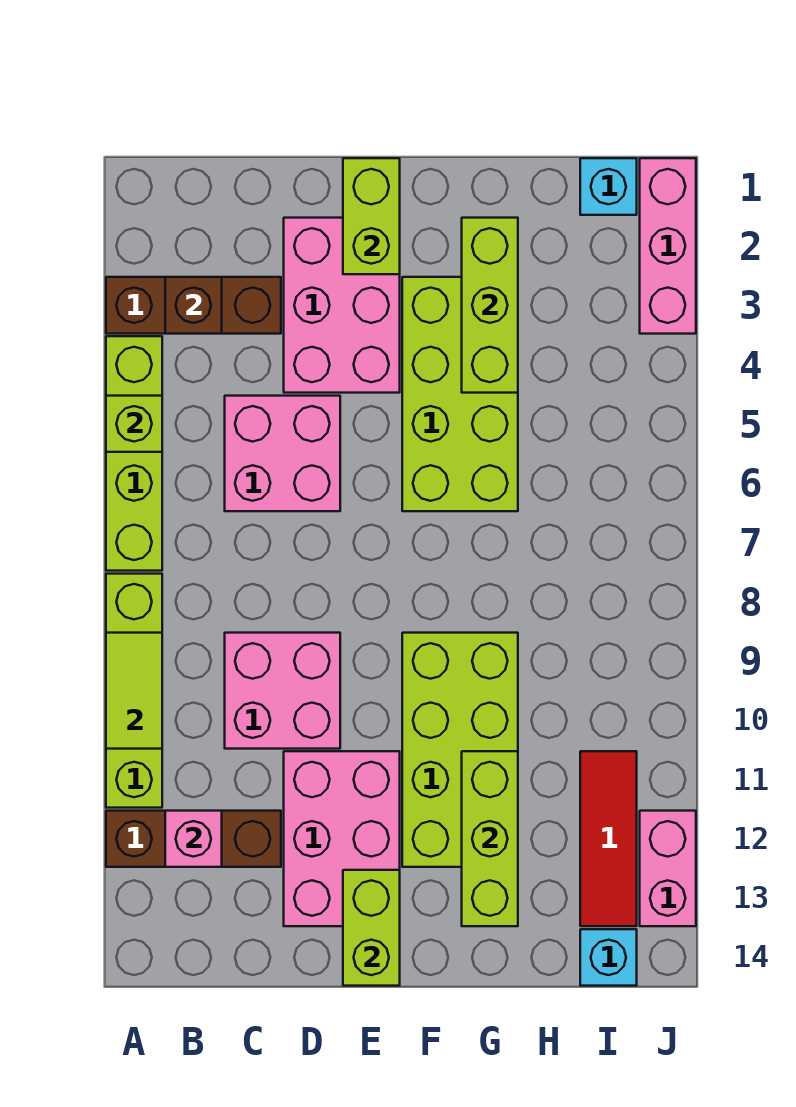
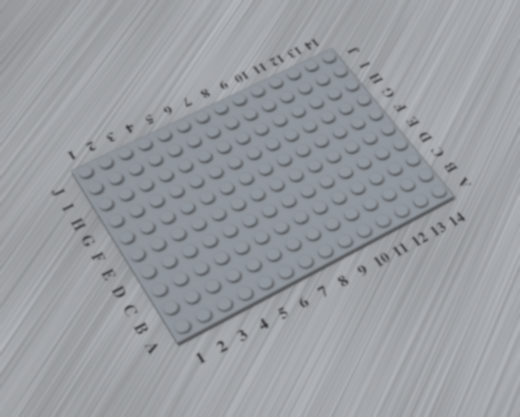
none -> brown 1x3 brick [106,277,281,334]
none -> lime 1x4 brick [106,336,162,571]
none -> lime 1x4 brick [106,574,162,808]

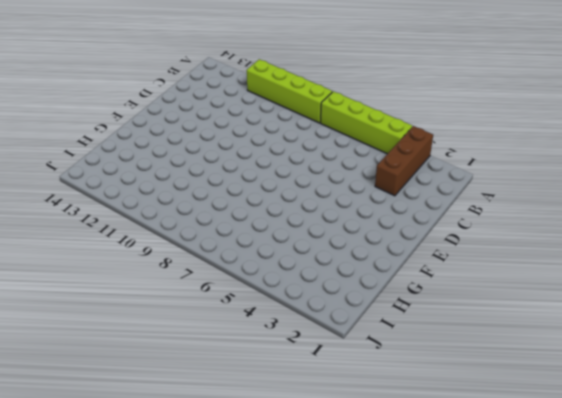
none -> brown 1x3 brick [106,811,281,867]
none -> pink 2x2 brick [225,396,340,511]
none -> pink 2x2 brick [225,633,340,749]

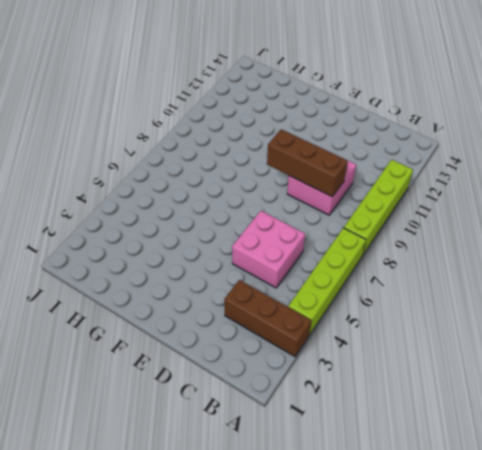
brown 1x3 brick [267,129,348,197] -> brown 1x3 brick moved to [106,811,281,867]
none -> pink 2x3 brick [284,218,400,393]
none -> pink 2x3 brick [284,751,400,926]
none -> lime 2x4 brick [402,277,518,511]

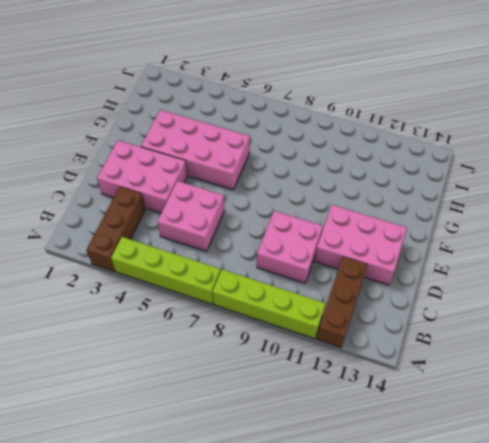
pink 2x4 brick [141,110,250,190] -> lime 2x4 brick [402,277,518,511]
none -> lime 2x4 brick [402,633,518,867]
none -> cyan 1x1 brick [580,158,637,215]
none -> red 1x3 tile [580,751,637,926]

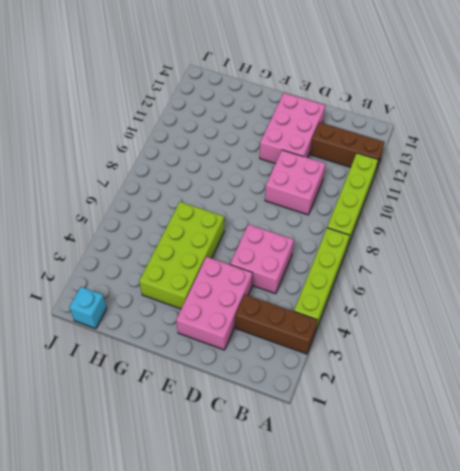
none -> lime 2x4 brick [402,633,518,867]
none -> red 1x3 tile [580,751,637,926]
none -> cyan 1x1 brick [580,929,637,986]

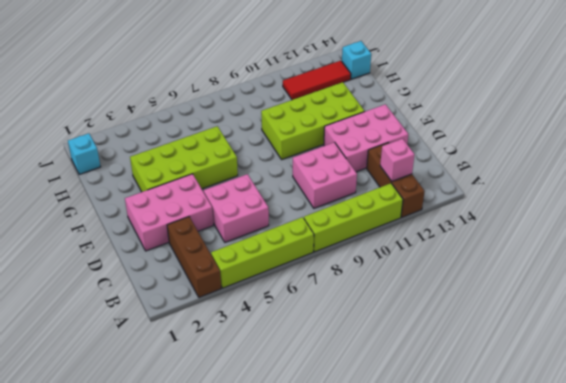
none -> pink 1x3 brick [640,158,696,334]
none -> pink 1x2 brick [640,811,696,926]
none -> lime 1x1 brick [106,396,162,452]

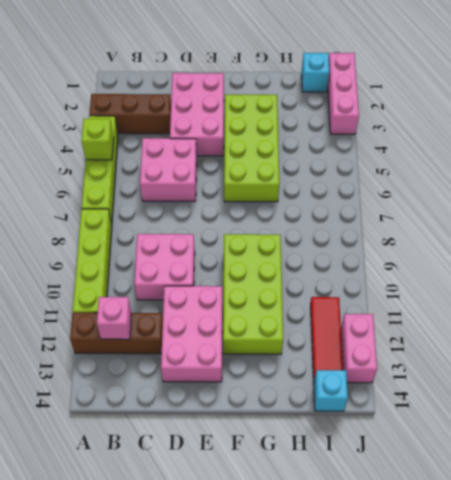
none -> lime 1x2 tile [106,633,162,749]
none -> brown 1x1 brick [165,277,222,334]
none -> lime 1x2 brick [343,158,400,274]

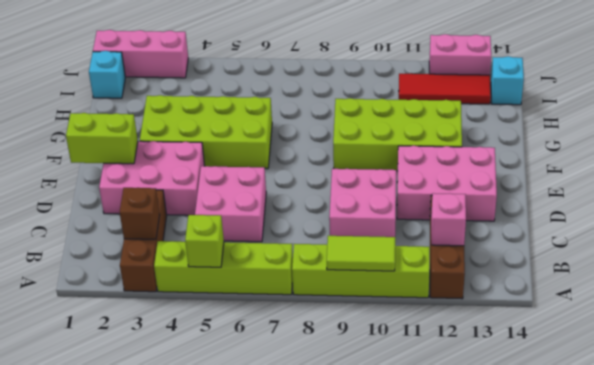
none -> lime 1x2 brick [343,870,400,986]
none -> lime 1x3 brick [462,218,518,393]
none -> lime 1x3 brick [462,751,518,926]

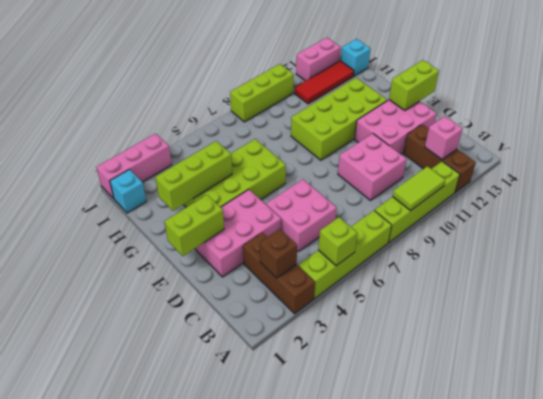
lime 1x3 brick [230,64,294,122] -> lime 1x3 brick moved to [462,751,518,926]

